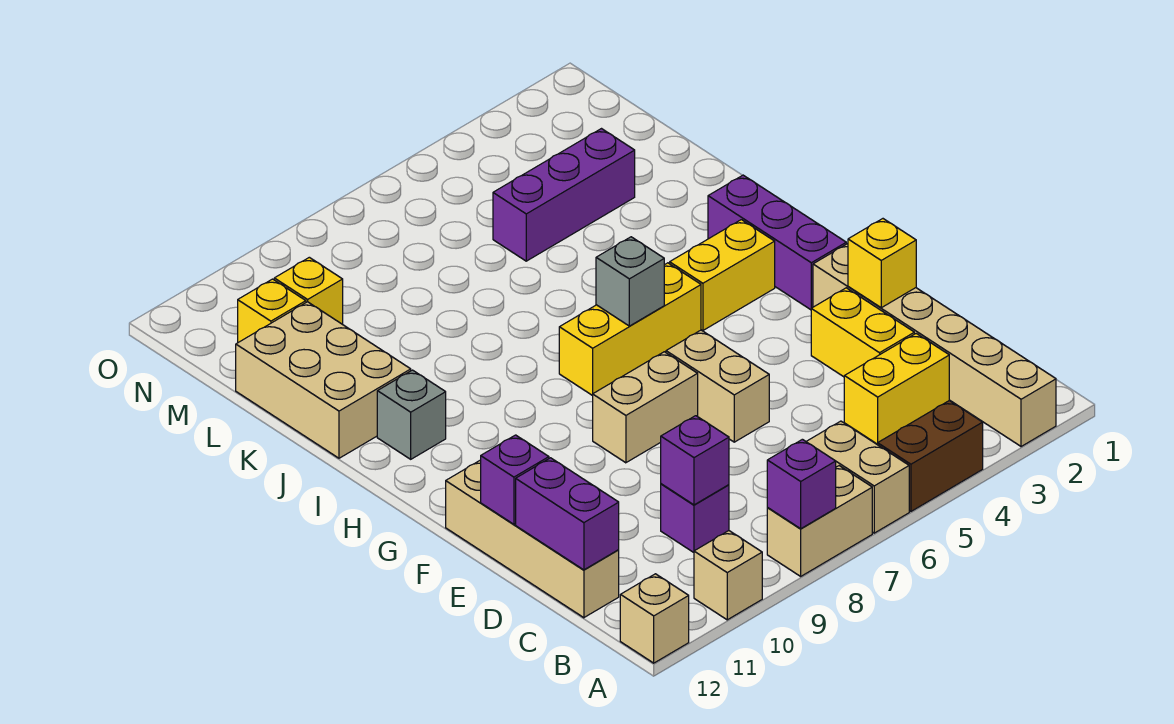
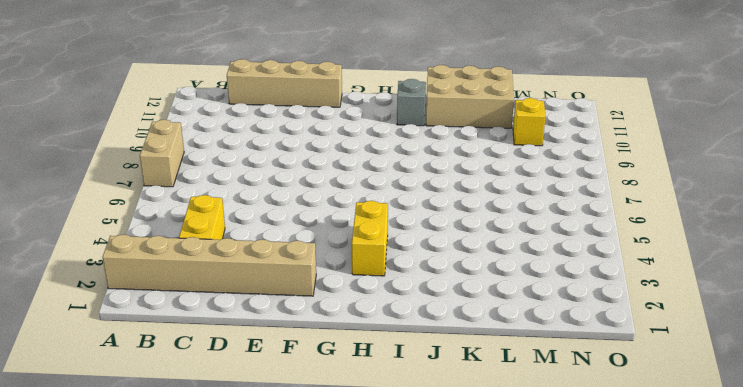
none -> brown 1x2 brick [878,401,983,511]
none -> tan 1x2 brick [806,421,909,533]
none -> tan 1x1 brick [694,531,762,620]

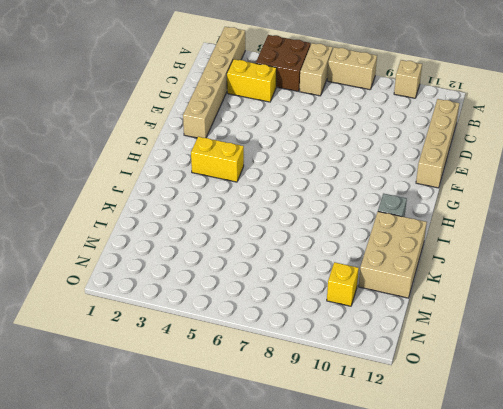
brown 2x2 brick [256,35,311,91] -> brown 1x2 brick [878,401,983,511]
none -> tan 1x1 brick [620,574,689,663]
none -> purple 1x1 brick [661,484,729,552]
none -> yellow 1x2 brick [811,288,914,377]

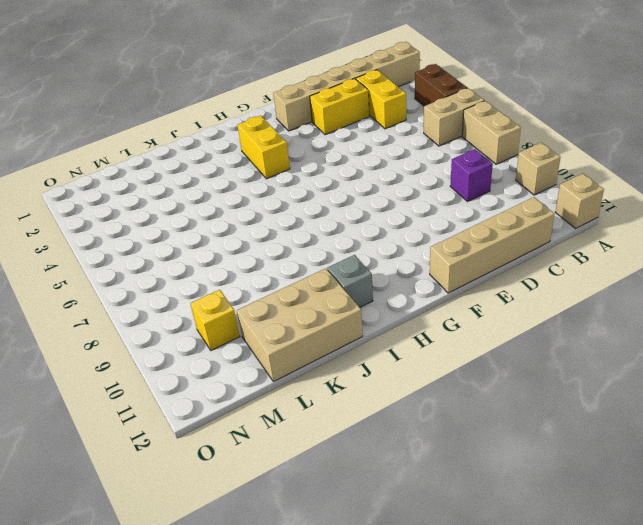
none -> tan 1x2 brick [666,330,769,442]
none -> tan 1x2 brick [593,352,698,463]
none -> purple 1x3 brick [708,175,846,310]

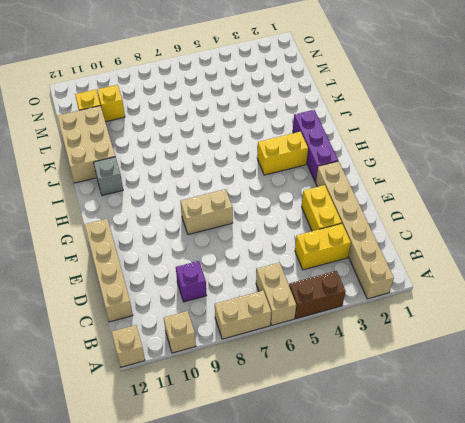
none -> tan 1x2 brick [666,330,769,442]
none -> yellow 1x3 brick [559,263,701,396]
none -> purple 1x3 brick [493,129,635,261]

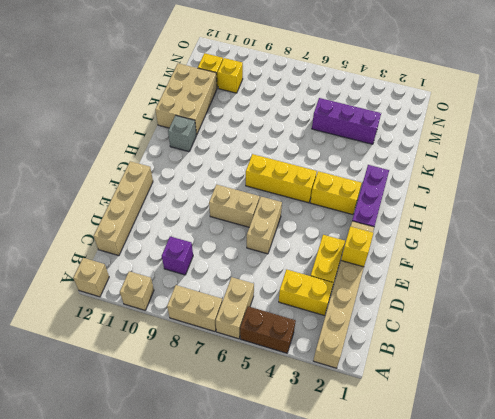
none -> purple 1x1 brick [767,439,836,529]
none -> purple 1x1 brick [661,416,729,505]
none -> purple 1x2 brick [516,458,619,570]

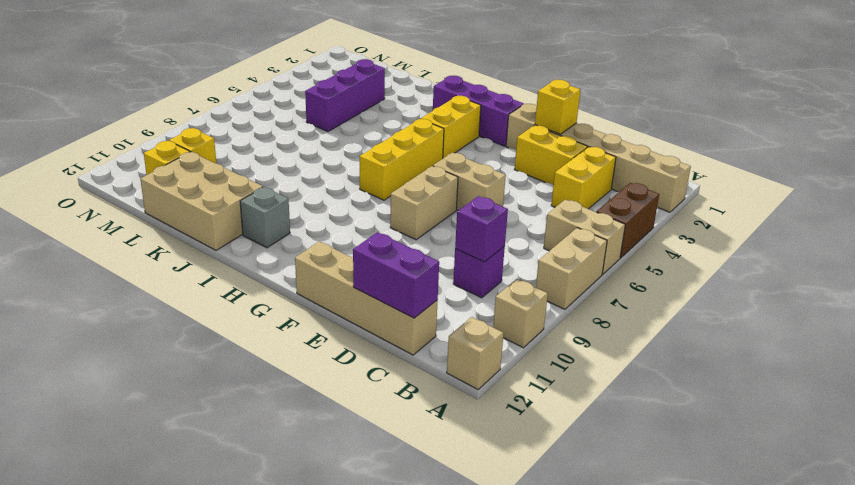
none -> purple 1x1 brick [767,439,836,529]
none -> purple 1x1 brick [481,435,549,524]
none -> grey 1x1 brick [596,237,664,326]

